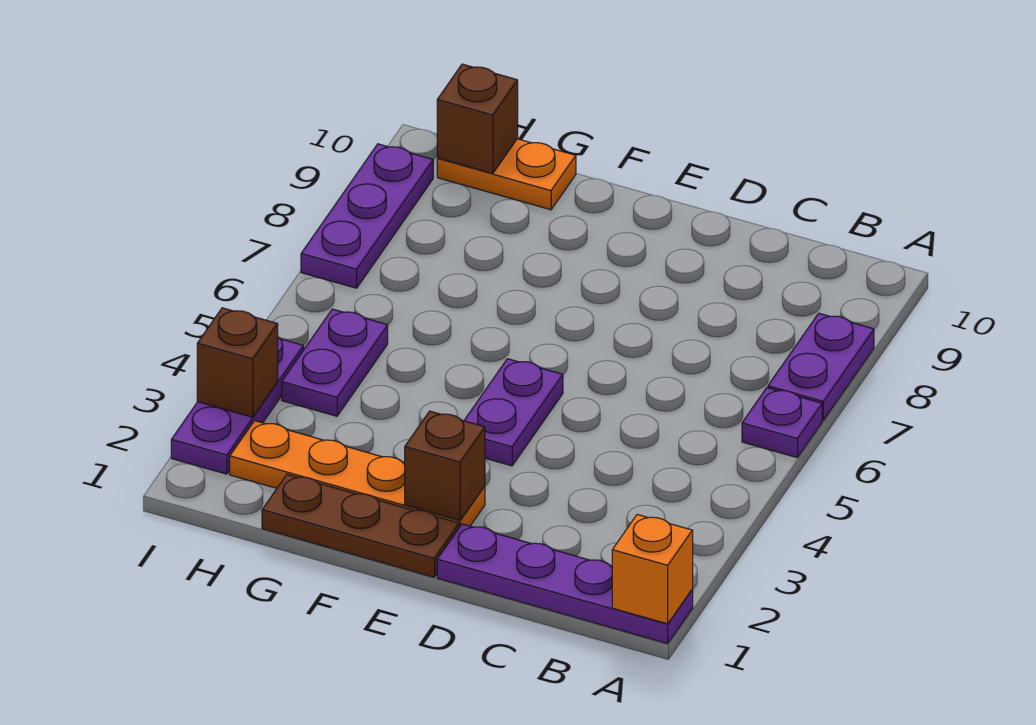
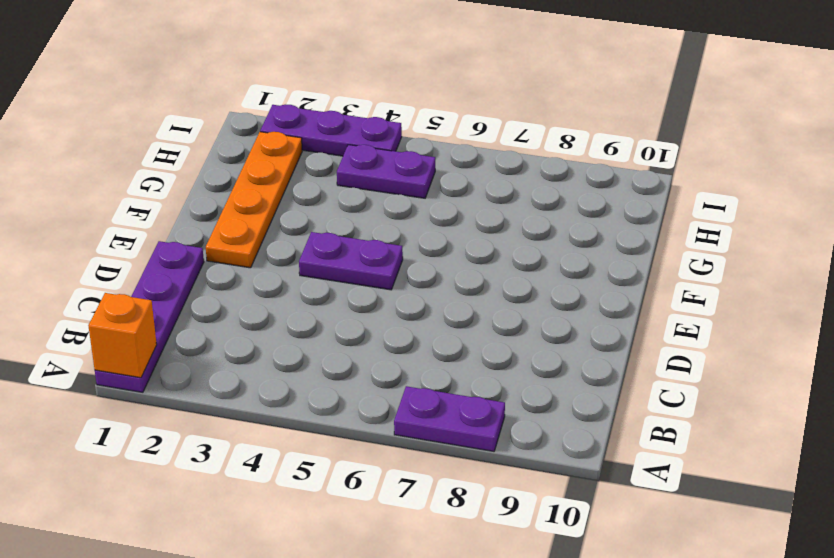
none -> purple 1x1 plate [742,388,822,458]
none -> brown 1x3 plate [262,474,459,577]
none -> orange 1x2 plate [437,139,576,210]

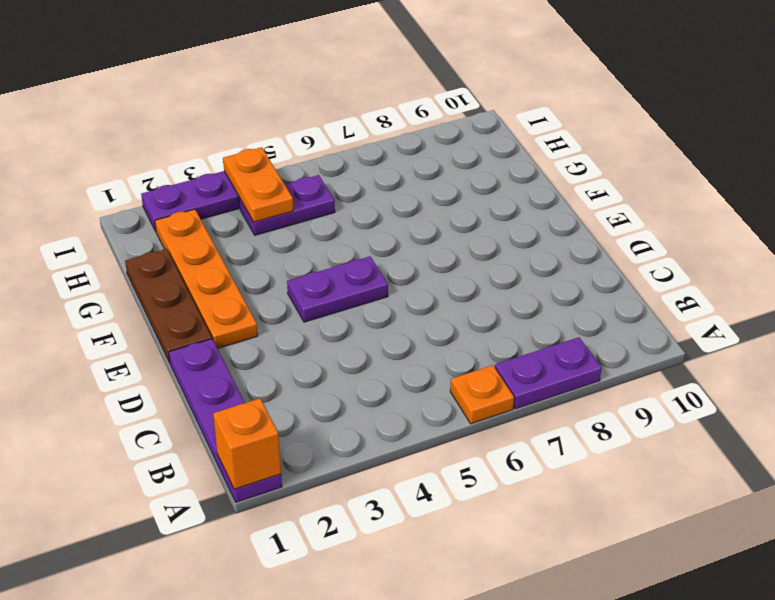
orange 1x1 plate [450,365,514,424] -> purple 1x1 plate [742,388,822,458]
orange 1x2 plate [223,147,293,222] -> orange 1x2 plate moved to [437,139,576,210]
none -> purple 1x3 plate [301,144,433,288]
none -> brown 1x1 brick [405,411,485,520]
none -> brown 1x1 brick [437,64,518,174]

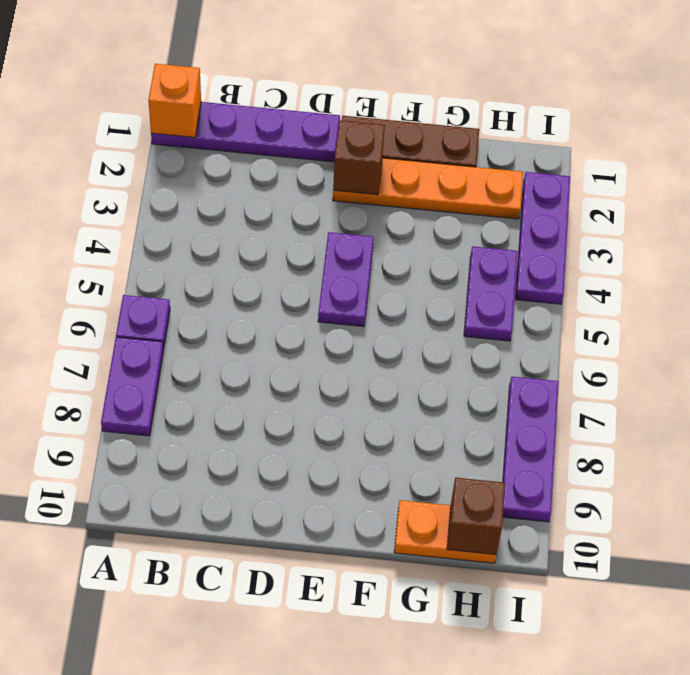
none -> brown 1x1 brick [197,308,278,417]

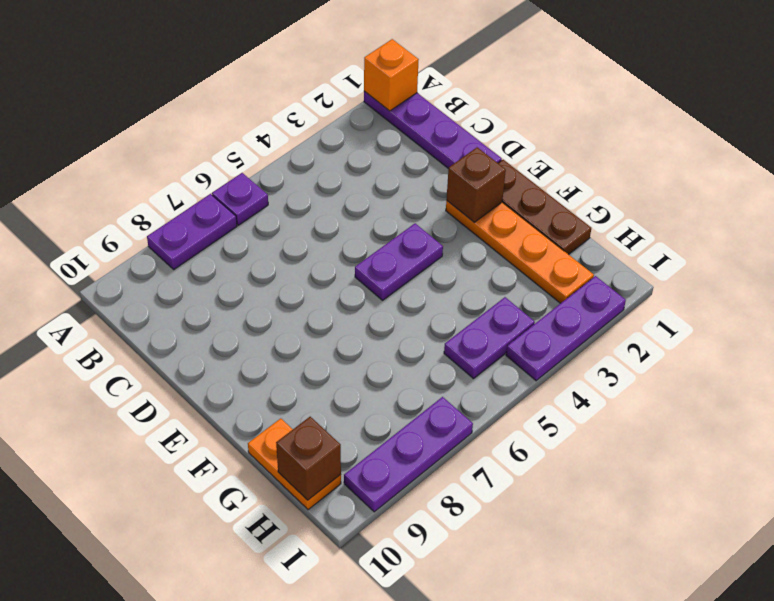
none -> brown 1x1 brick [197,308,278,417]

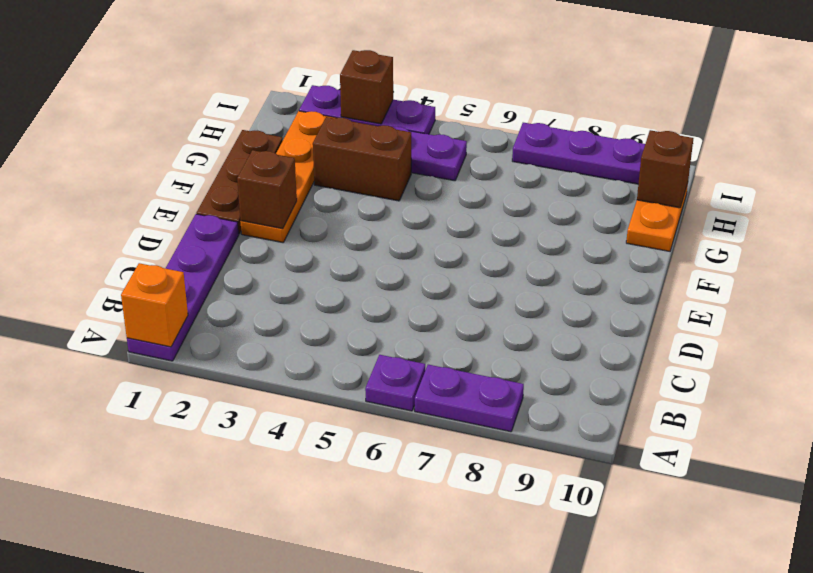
brown 1x2 brick [313,117,411,201] -> none
none -> purple 1x2 plate [464,359,563,466]

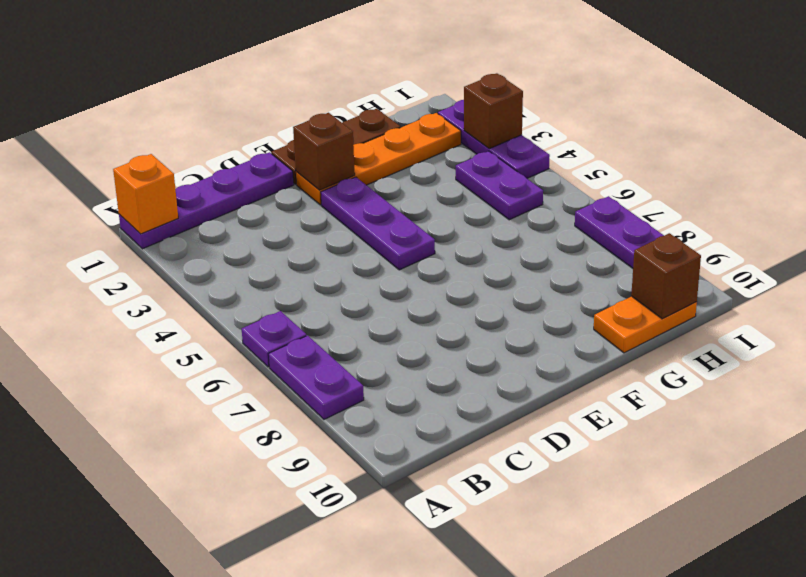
purple 1x3 plate [321,177,435,270] -> purple 1x2 plate [464,359,563,466]

